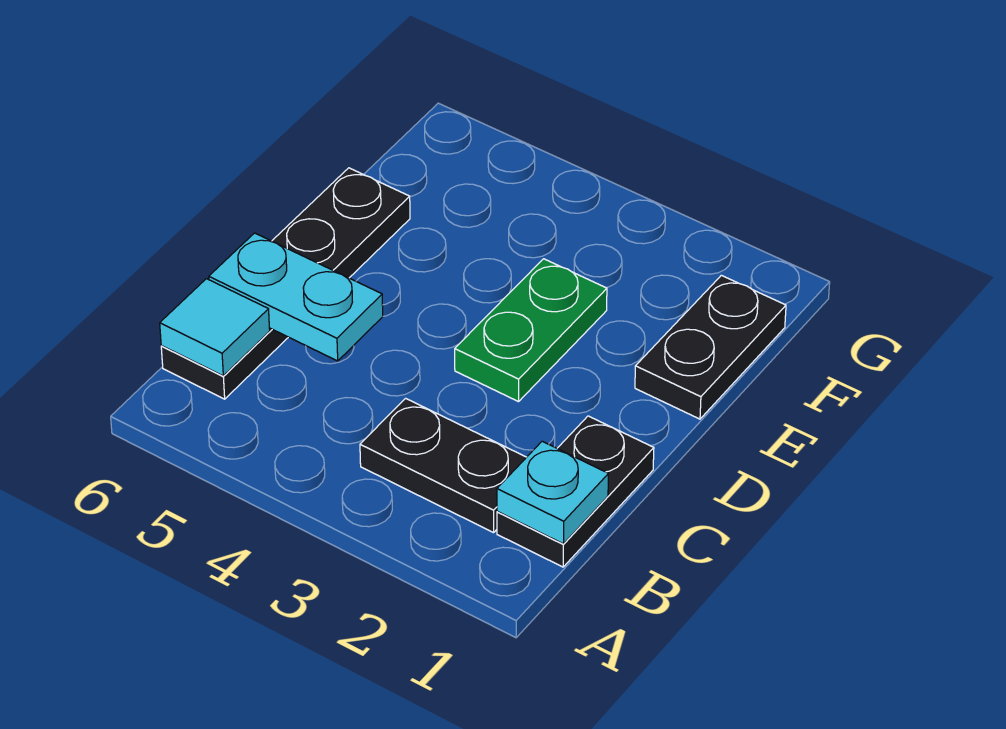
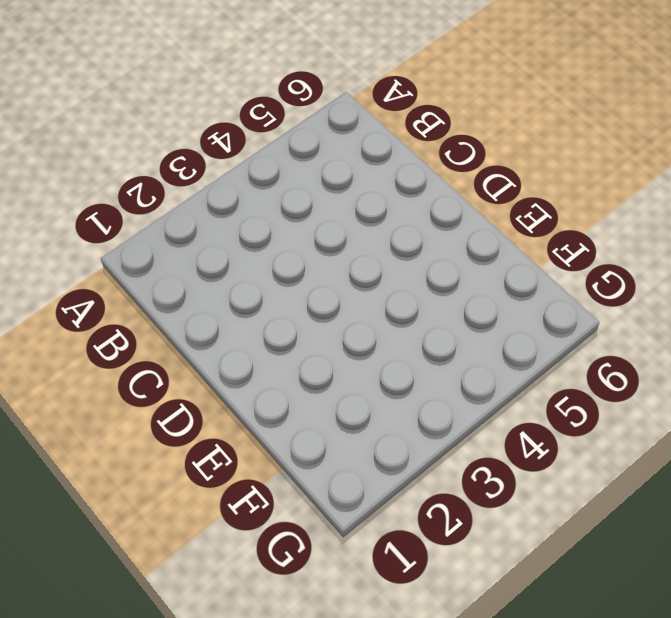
none -> black 1x2 plate [497,416,654,567]
none -> black 1x2 plate [360,398,526,533]

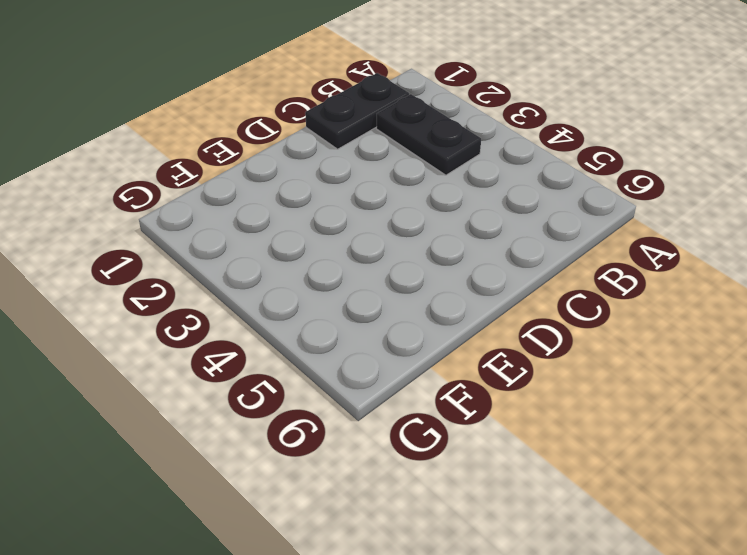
none -> black 1x4 plate [161,168,410,399]
none -> green 1x2 plate [455,259,607,402]

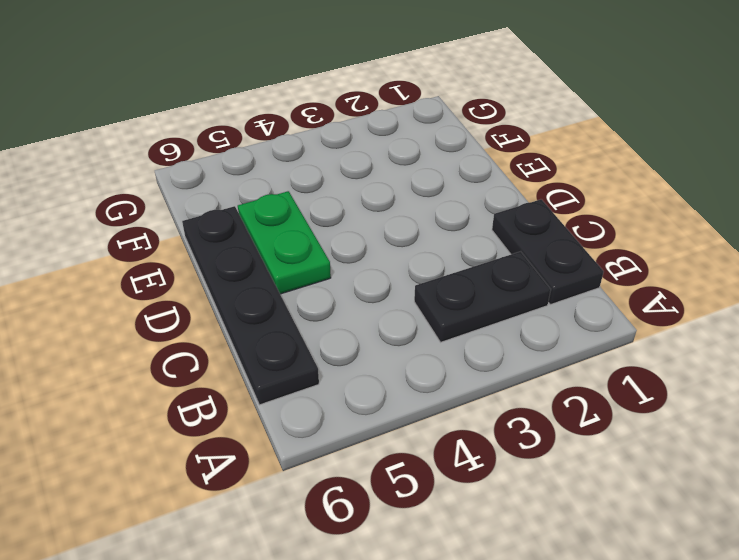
green 1x2 plate [238,191,331,294] -> green 1x2 plate moved to [455,259,607,402]
none -> black 1x2 plate [635,275,786,419]
none -> cyan 1x1 plate [497,441,609,544]

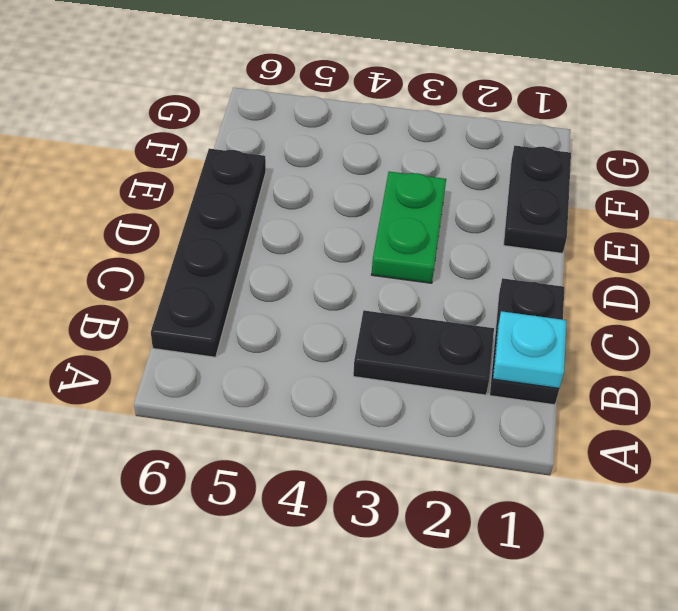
none -> cyan 1x1 tile [160,279,270,376]
none -> cyan 1x2 plate [209,233,383,361]

